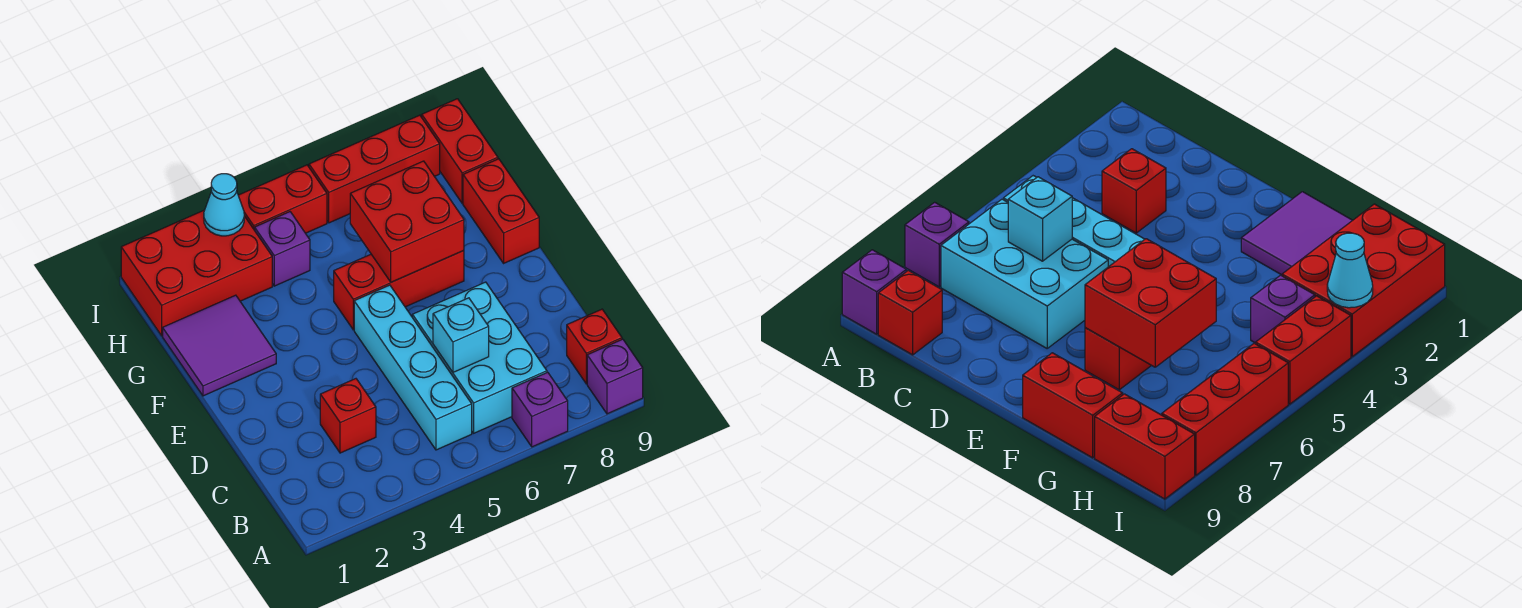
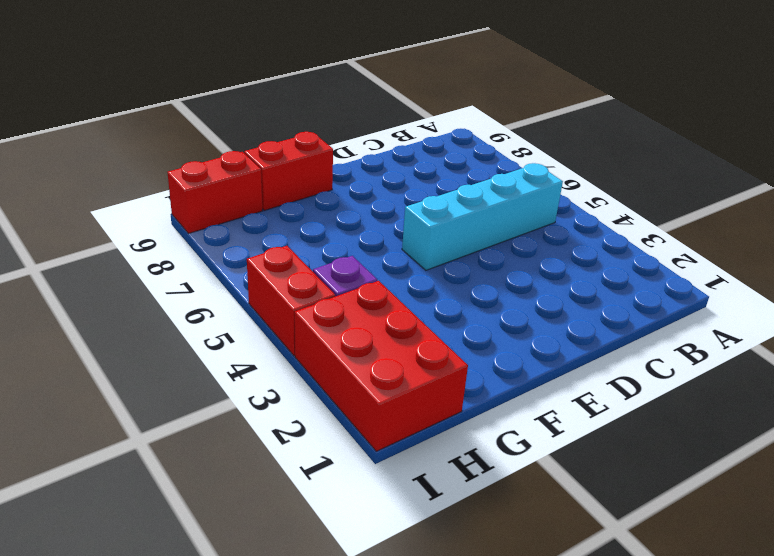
none -> purple 1x1 brick [512,372,568,447]
none -> purple 1x1 brick [587,339,643,414]
none -> cyan 2x3 brick [412,282,547,433]

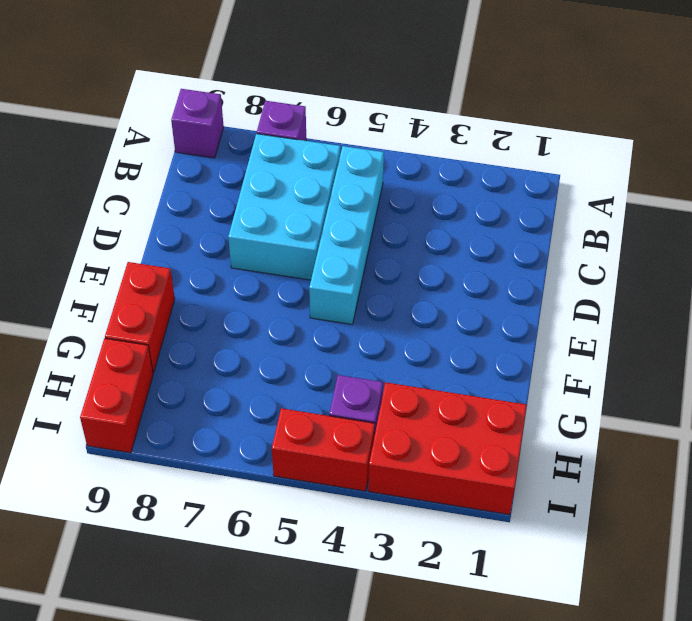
none -> red 1x1 brick [567,309,622,384]
none -> red 1x1 brick [320,379,376,453]
none -> purple 2x2 tile [163,295,276,396]

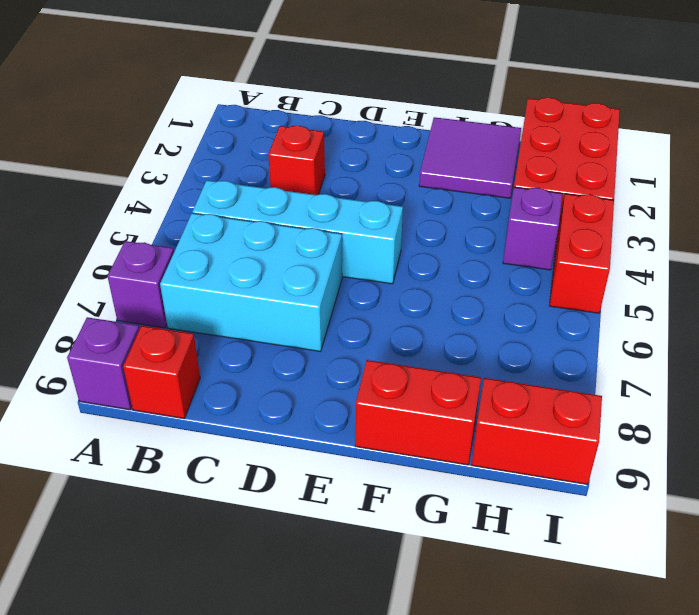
none -> red 1x3 brick [334,251,464,330]
none -> red 1x3 brick [309,115,440,223]
none -> cyan 1x1 brick [433,298,489,372]

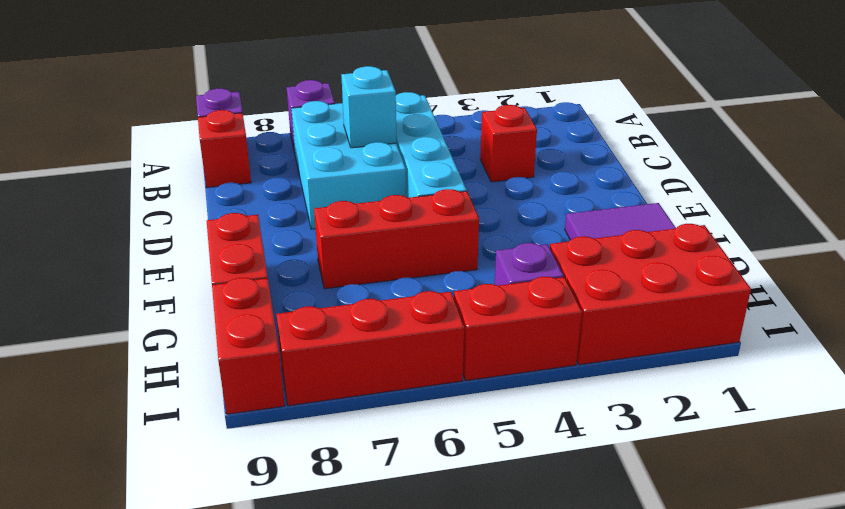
none -> red 2x2 brick [350,161,464,282]
none -> cyan 1x1 cone [204,174,244,236]

